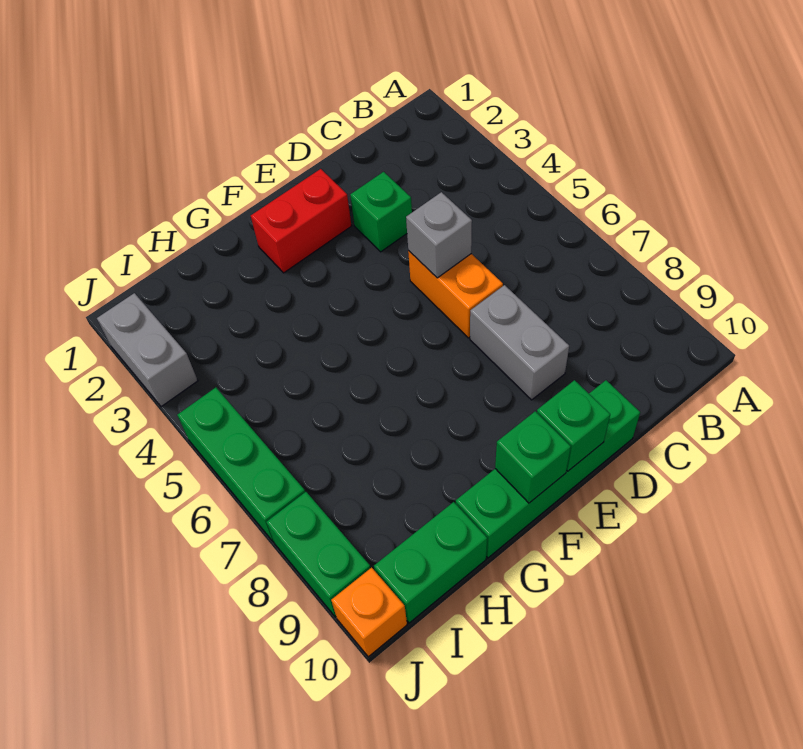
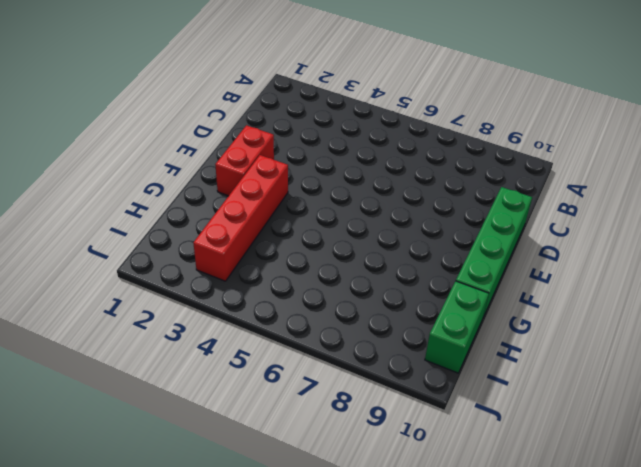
red 1x4 brick [193,155,288,281] -> none
none -> green 1x1 brick [350,172,412,252]
none -> orange 1x2 brick [408,251,503,338]
none -> grey 1x2 brick [470,285,569,400]

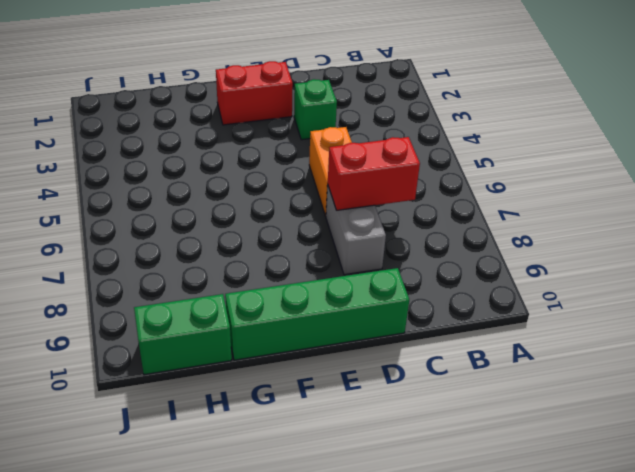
red 1x2 brick [328,137,420,210] -> none
none -> grey 1x2 brick [97,293,198,407]
none -> green 1x3 brick [177,387,305,542]
none -> green 1x2 brick [267,492,370,617]

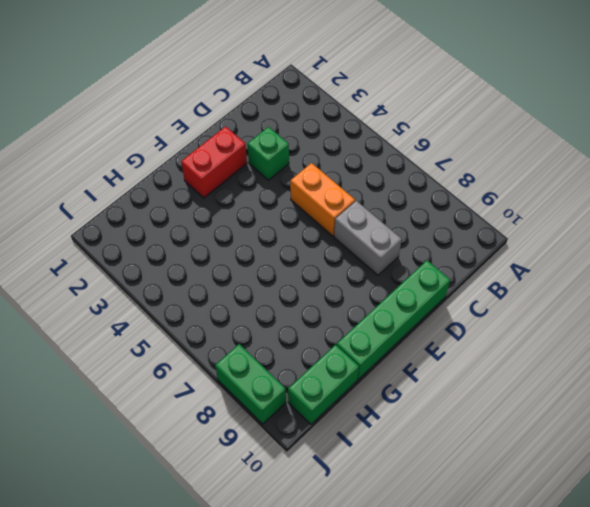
none -> grey 1x2 brick [97,293,198,407]
none -> green 1x3 brick [177,387,305,542]
none -> orange 1x1 brick [331,568,407,657]

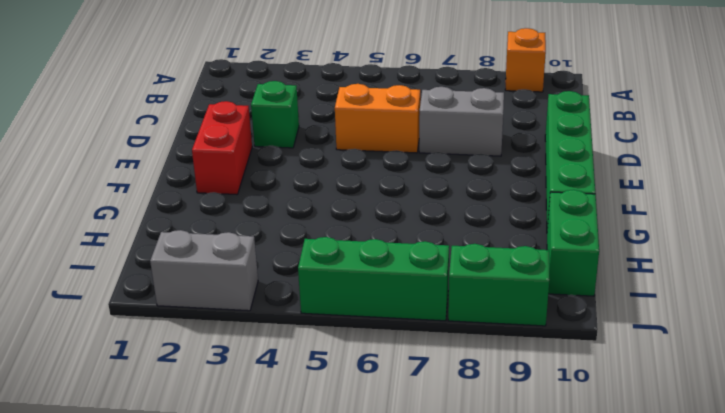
orange 1x1 brick [505,28,546,92] -> orange 1x1 brick moved to [331,568,407,657]
none -> grey 1x1 brick [406,192,472,278]
none -> green 1x1 brick [537,380,610,471]
none -> green 1x1 brick [495,411,571,503]

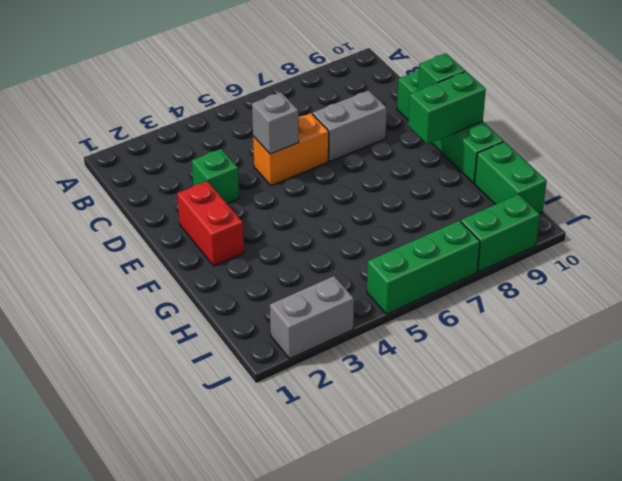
green 1x2 brick [408,72,486,144] -> green 1x1 brick [495,411,571,503]
none -> orange 1x1 brick [331,568,407,657]

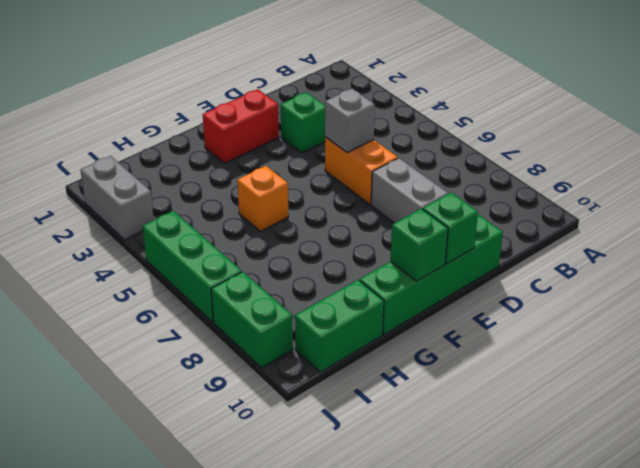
orange 1x1 brick [237,166,288,231] -> orange 1x1 brick moved to [331,568,407,657]

